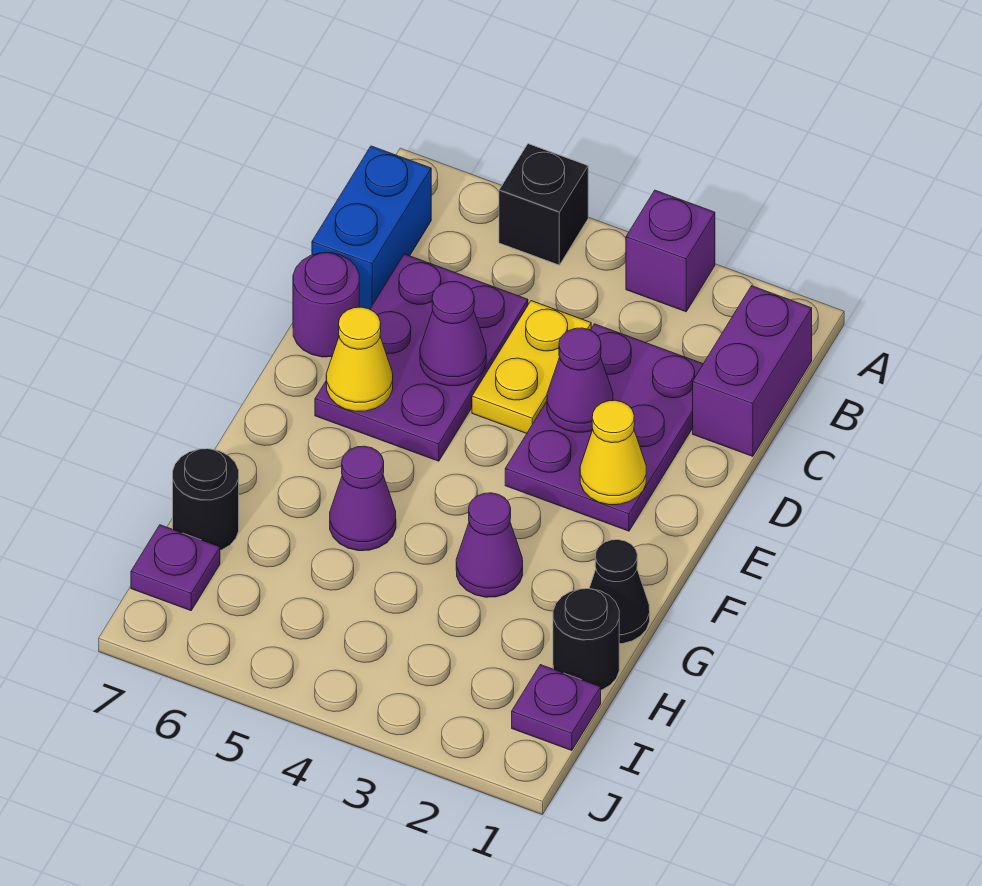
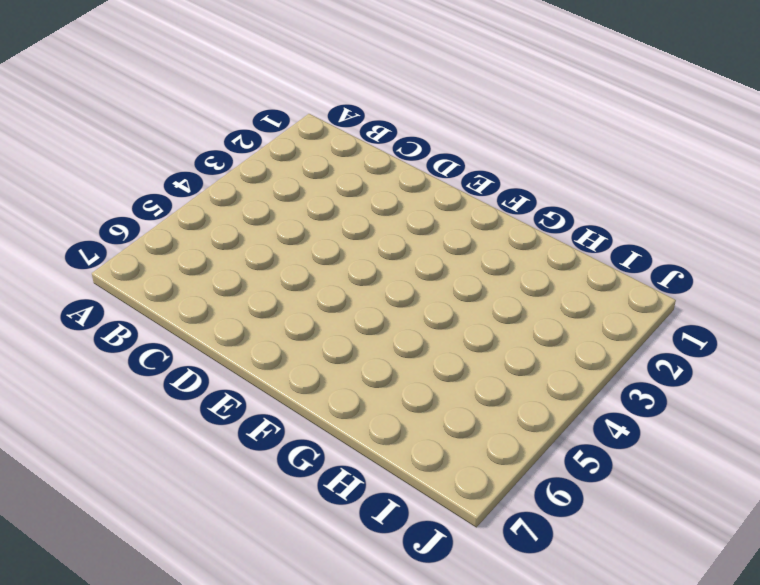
none -> purple 1x1 brick [626,190,715,312]
none -> black 1x1 brick [499,144,588,265]
none -> purple 1x2 brick [693,286,812,456]

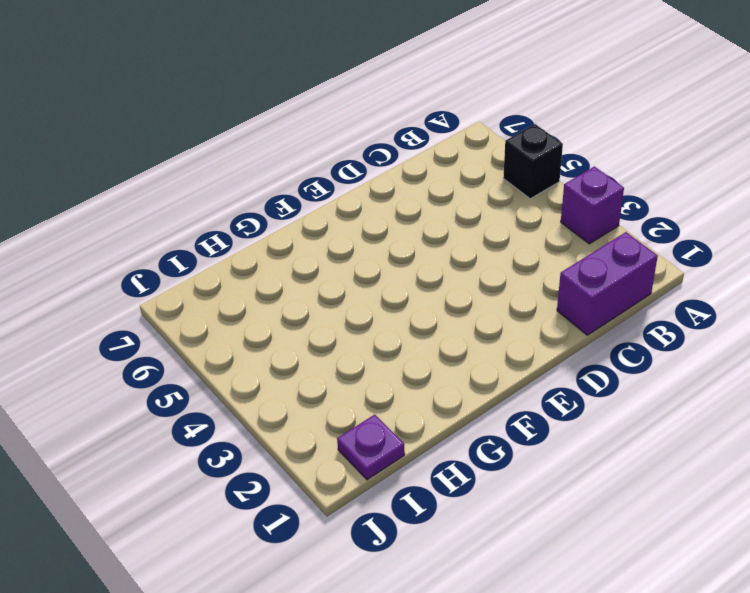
none -> blue 1x2 brick [312,146,431,309]
none -> purple 2x3 plate [505,324,703,531]
none -> yellow 1x2 plate [472,301,591,433]

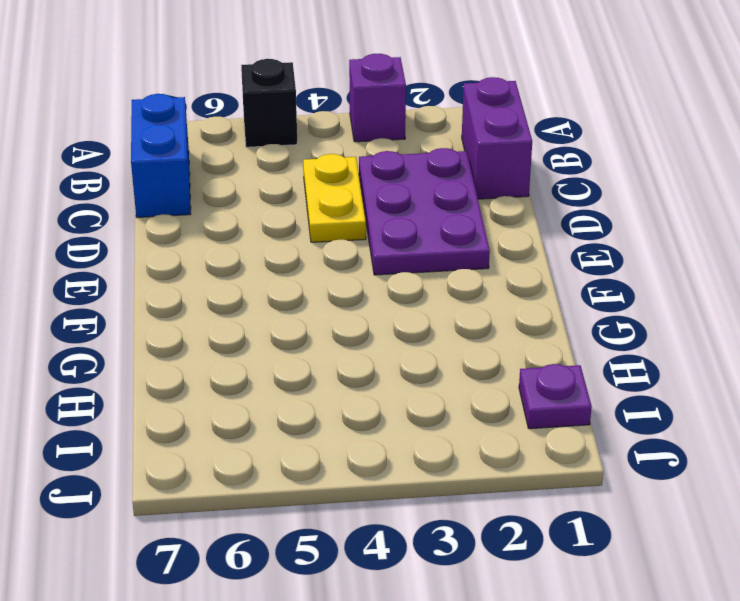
none -> purple 2x3 plate [315,254,528,461]
none -> purple 1x1 round brick [293,253,359,357]
none -> black 1x1 cone [589,540,650,644]

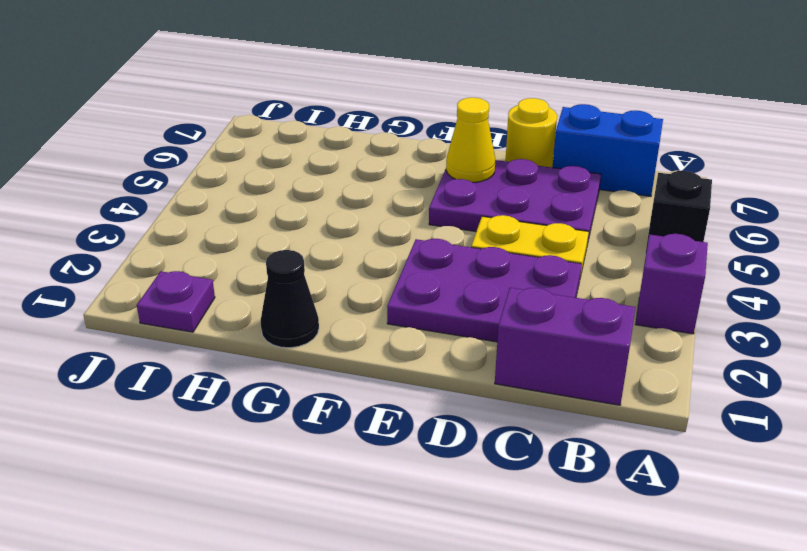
yellow 1x1 round brick [505,98,557,167] -> purple 1x1 round brick [293,253,359,357]
none -> purple 1x1 cone [456,493,523,597]
none -> purple 1x1 cone [330,446,396,551]
none -> black 1x1 round brick [553,589,619,690]

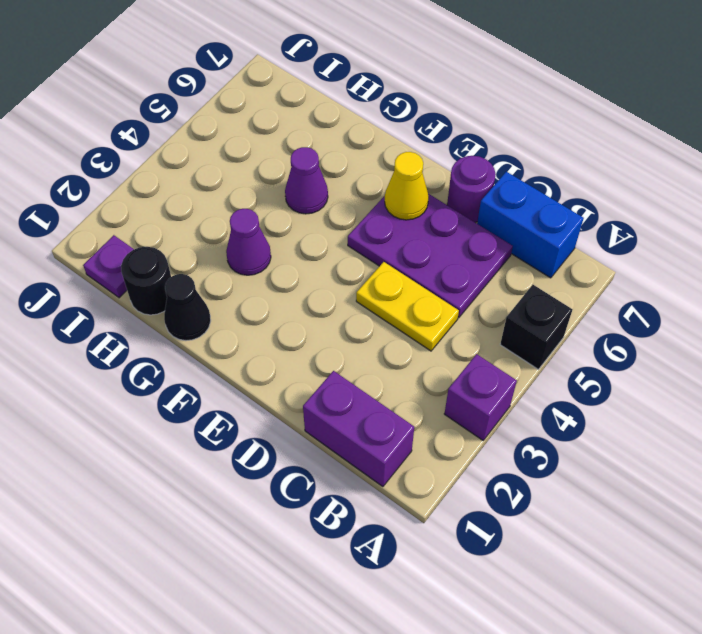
none -> purple 2x3 plate [505,324,703,531]
none -> black 1x1 round brick [173,449,239,550]
none -> purple 1x1 plate [131,525,220,611]

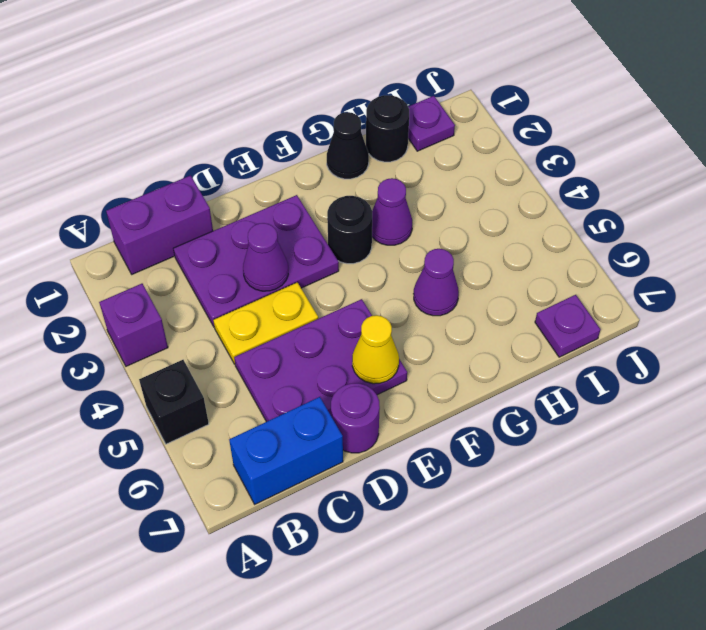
black 1x1 round brick [327,196,372,264] -> black 1x1 round brick moved to [173,449,239,550]
none -> purple 1x1 cone [420,282,486,386]
none -> yellow 1x1 cone [580,400,646,505]

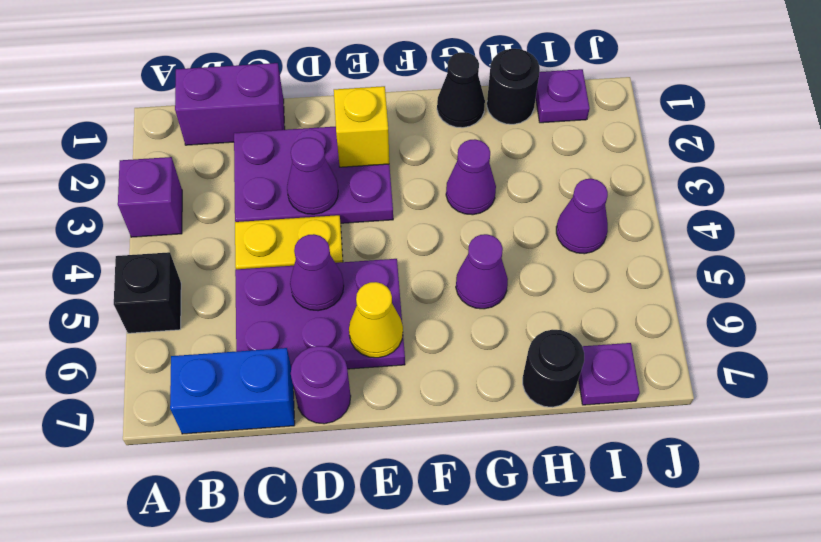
yellow 1x1 brick [334,86,389,167] -> yellow 1x1 cone [580,400,646,505]
purple 1x1 cone [556,179,608,254] -> none

